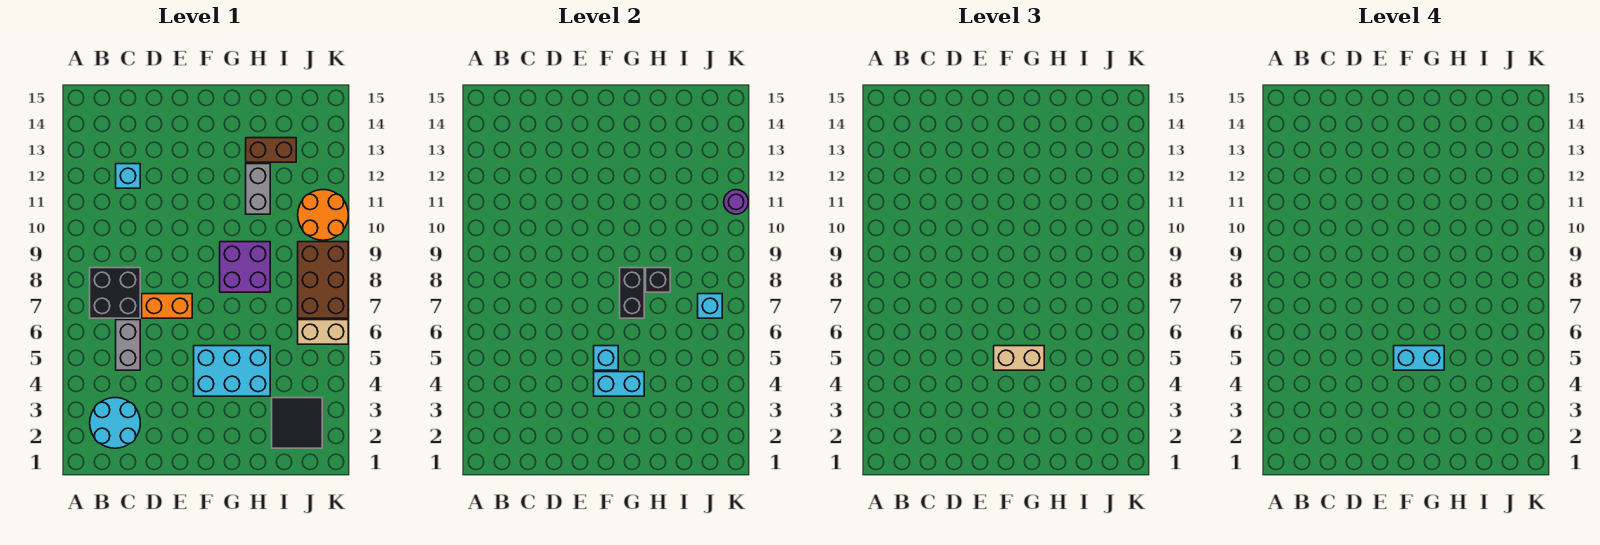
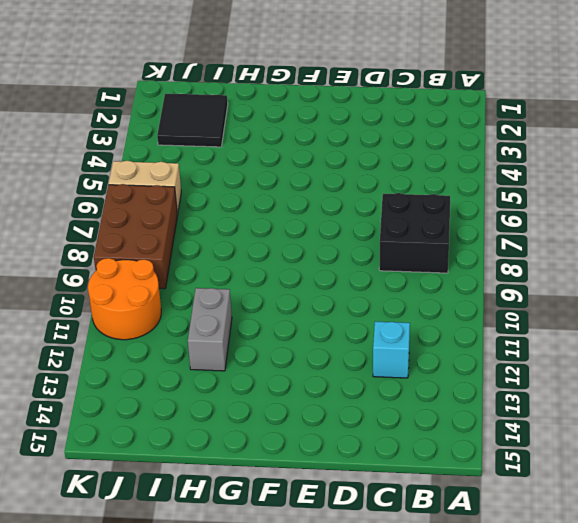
none -> cyan 2x2 round brick [90,398,140,448]
none -> grey 1x2 brick [116,320,140,370]
none -> orange 1x2 brick [142,294,192,318]

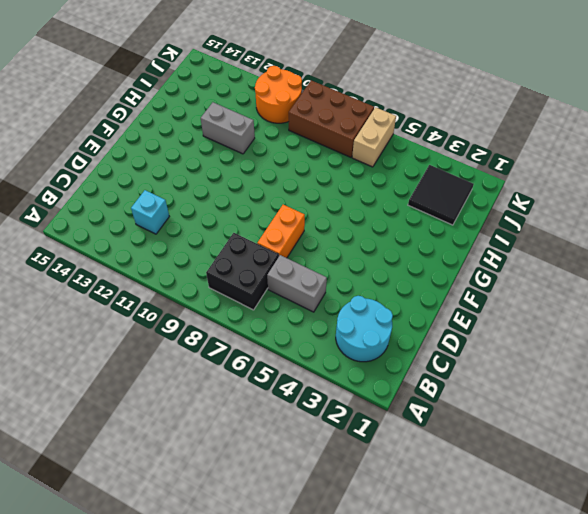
none -> cyan 2x3 brick [194,346,270,396]
none -> purple 2x2 brick [220,242,270,292]
none -> brown 1x2 brick [246,138,296,162]

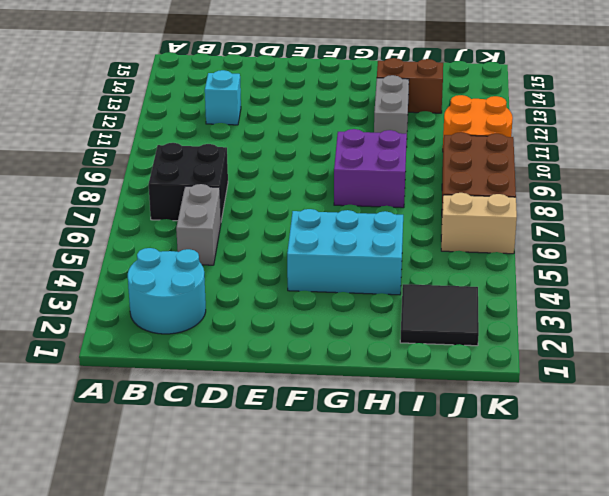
none -> orange 1x2 brick [142,294,192,318]
none -> cyan 1x2 brick [594,372,644,396]
none -> cyan 1x1 brick [594,346,618,370]

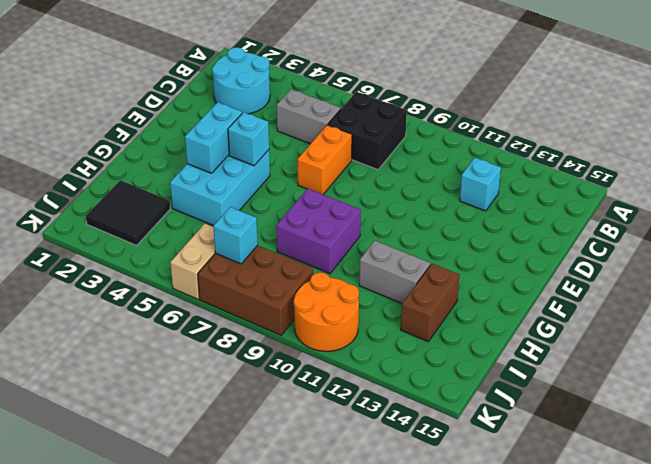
none -> black 1x2 brick [620,268,644,318]
none -> black 1x1 brick [646,268,670,292]
none -> purple 1x1 round brick [724,190,748,214]

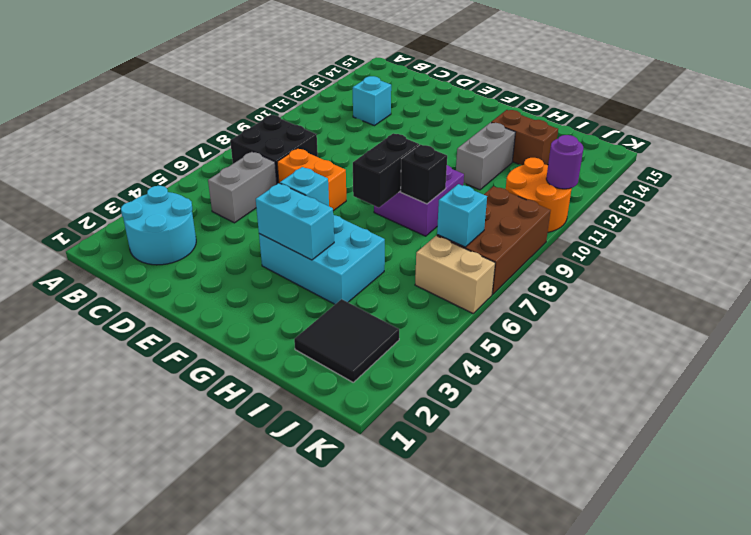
none -> tan 1x2 brick [994,346,1044,370]
none -> cyan 1x2 brick [1394,346,1444,370]

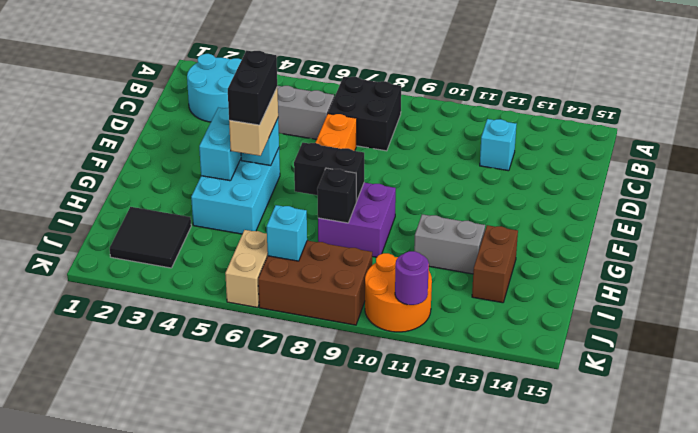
black 1x2 brick [228,51,277,125] -> cyan 1x2 brick [1394,346,1444,370]

